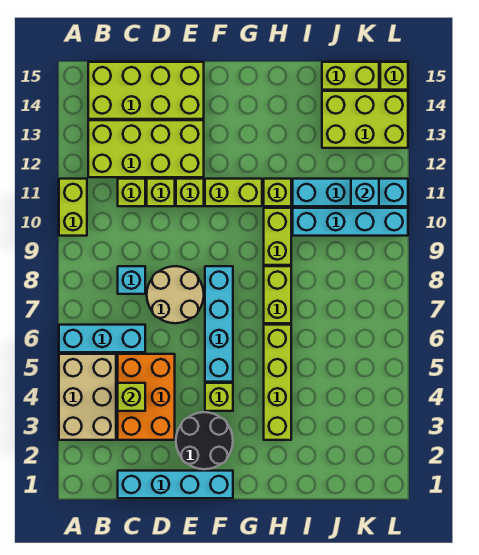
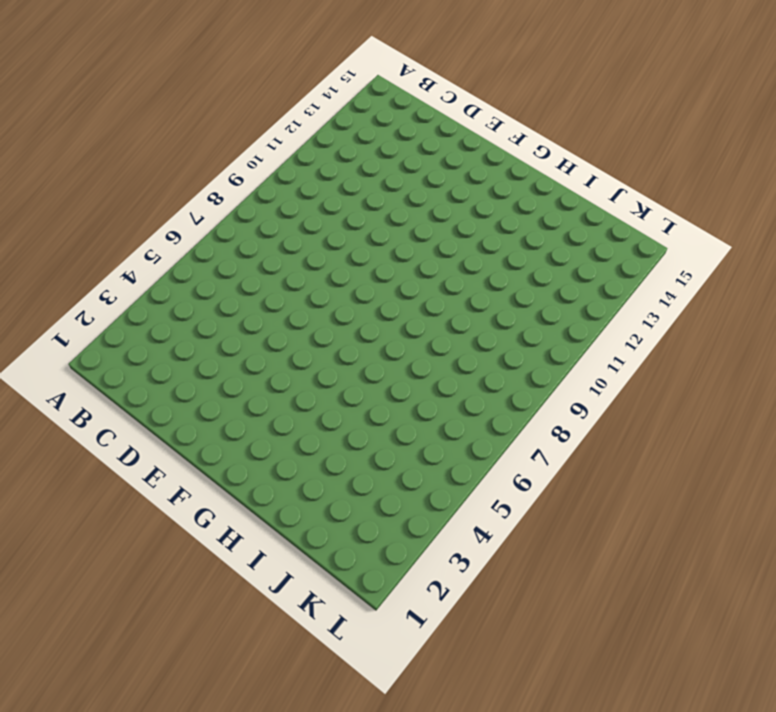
none -> tan 2x3 brick [59,354,116,440]
none -> cyan 1x3 brick [59,325,145,352]
none -> lime 1x2 brick [59,179,87,236]

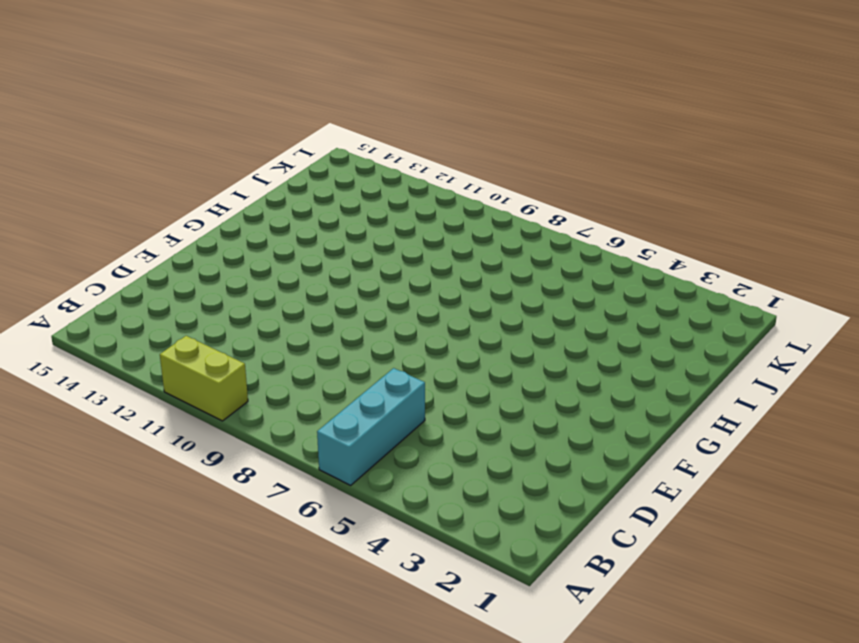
none -> tan 2x3 brick [59,354,116,440]
none -> lime 2x4 brick [88,120,204,177]
none -> lime 2x4 brick [88,62,204,119]

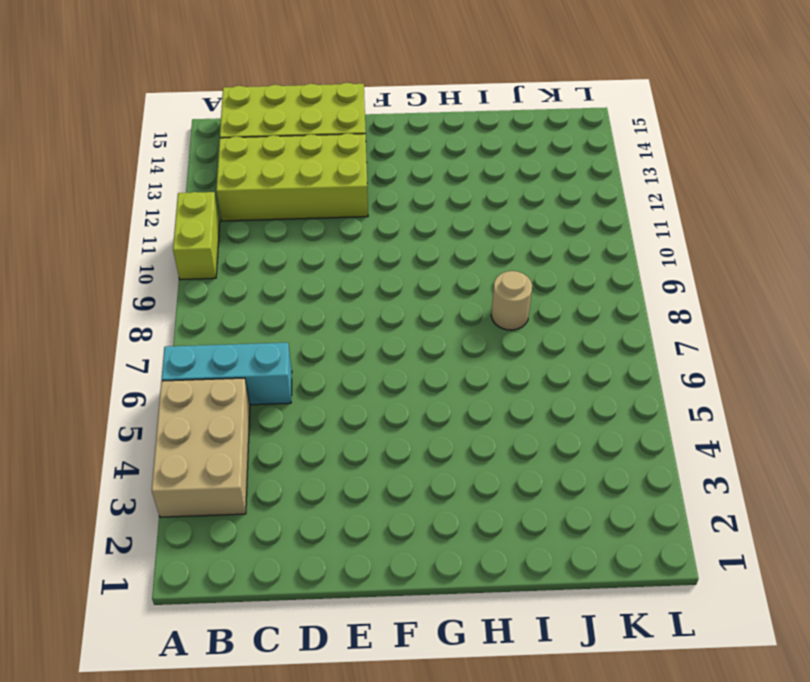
tan 1x1 round brick [491,271,532,330] -> none
none -> cyan 1x4 brick [118,471,233,498]
none -> orange 2x3 brick [118,354,175,440]
none -> cyan 1x1 brick [118,266,145,294]

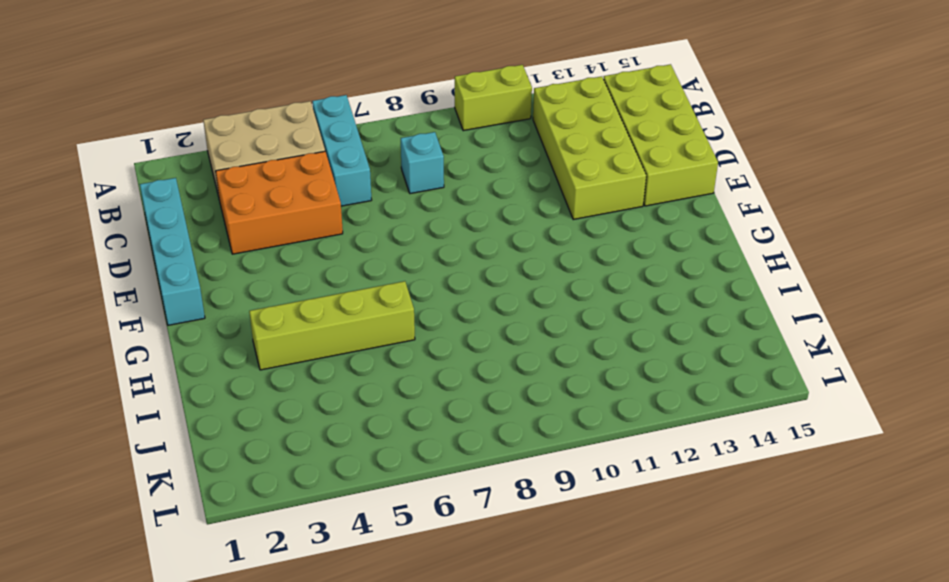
none -> lime 1x1 brick [118,179,145,206]
none -> tan 2x2 round brick [147,266,204,323]
none -> lime 1x1 brick [147,179,175,206]

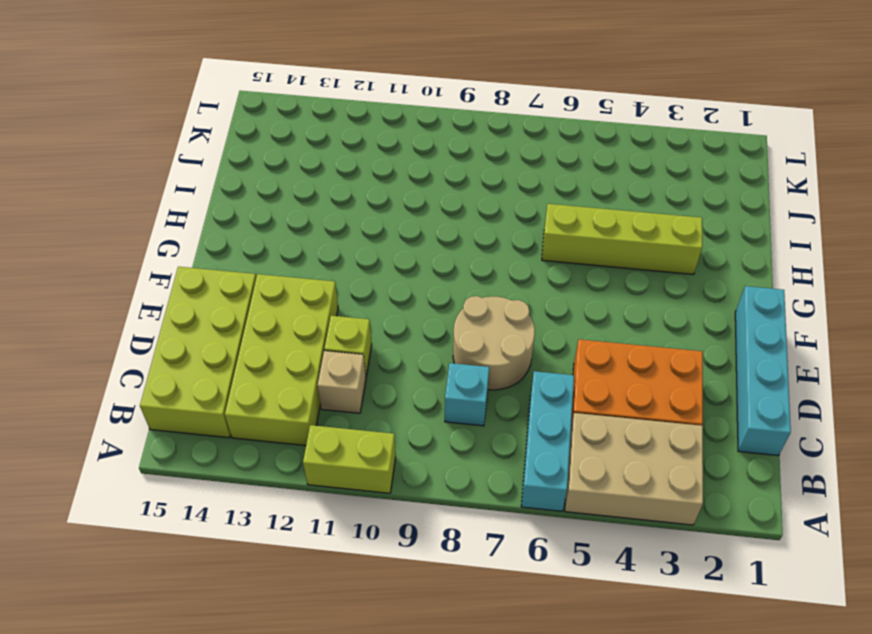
tan 1x1 brick [318,351,366,413] -> lime 1x1 brick [118,179,145,206]
none -> black 2x2 round brick [176,412,233,469]
none -> lime 1x1 brick [176,179,204,206]
none -> lime 1x1 brick [205,383,233,411]

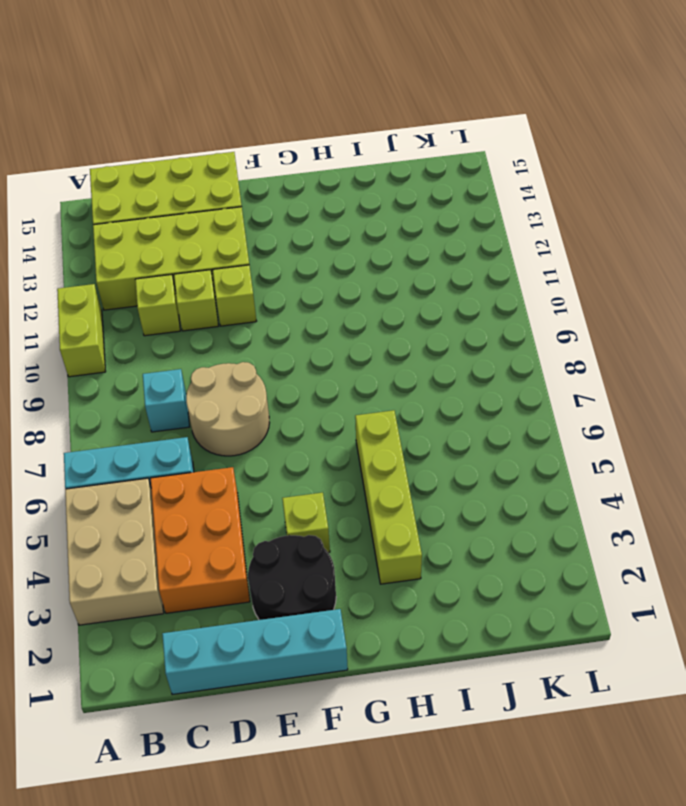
none -> cyan 1x4 brick [205,266,233,382]
none -> lime 1x2 brick [205,179,262,206]
none -> lime 1x2 brick [264,266,291,323]

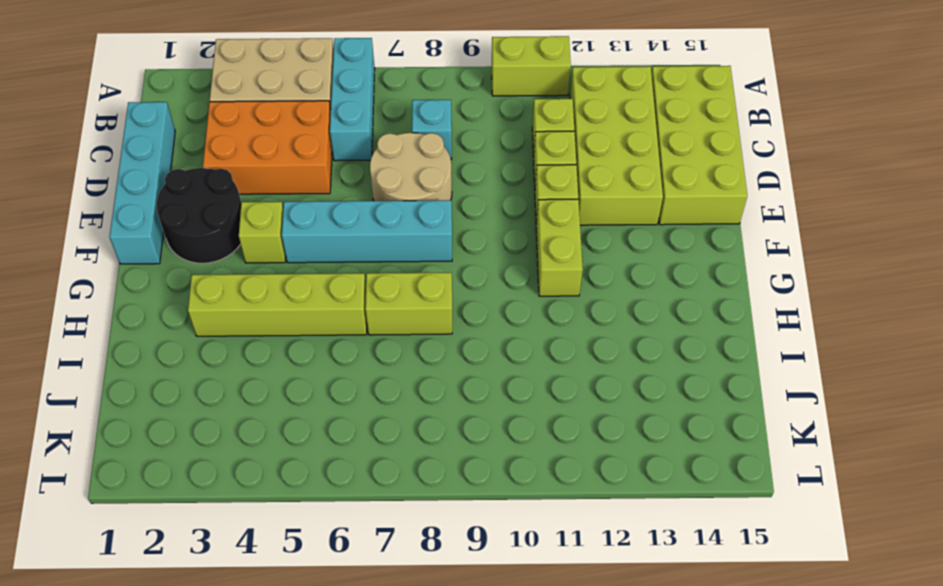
none -> lime 1x2 brick [264,208,291,265]
none -> lime 1x1 brick [264,179,291,206]
none -> cyan 1x4 brick [293,208,408,236]

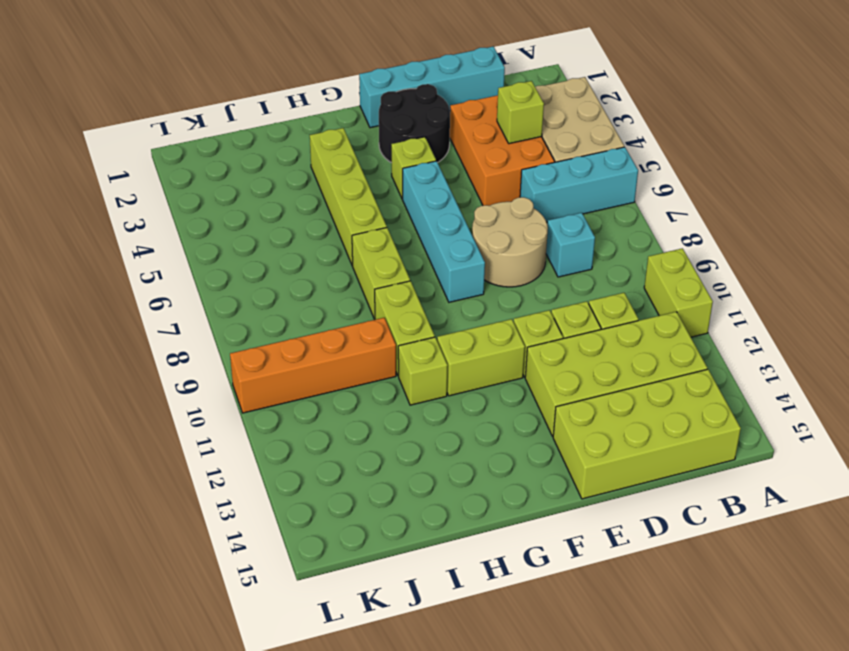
orange 1x4 brick [230,318,396,413] -> cyan 1x4 brick [293,208,408,236]
none -> cyan 1x4 brick [293,179,408,206]
none -> lime 2x3 brick [322,91,408,148]
none -> lime 1x2 brick [322,62,379,90]

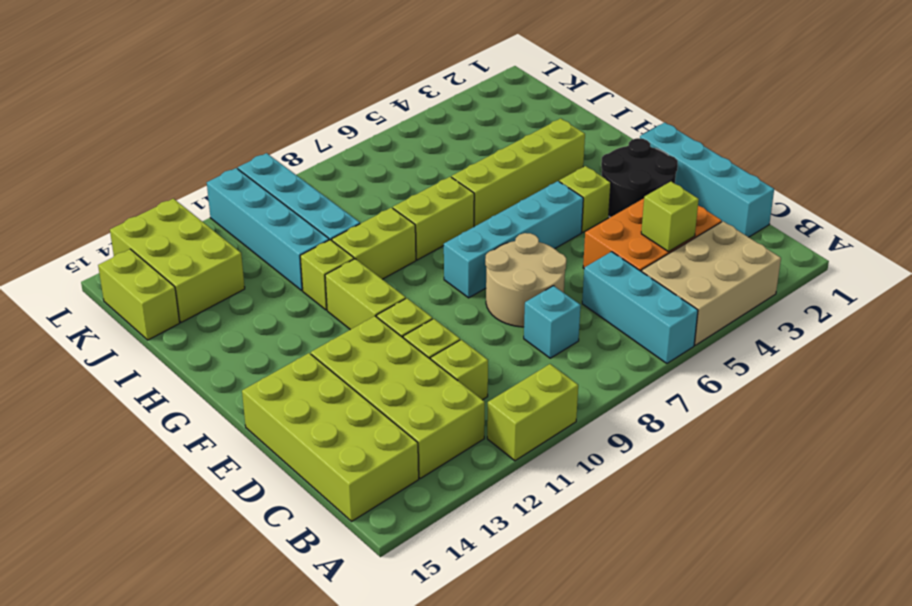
none -> lime 1x1 brick [380,62,408,90]
none -> cyan 1x1 brick [351,179,379,206]

